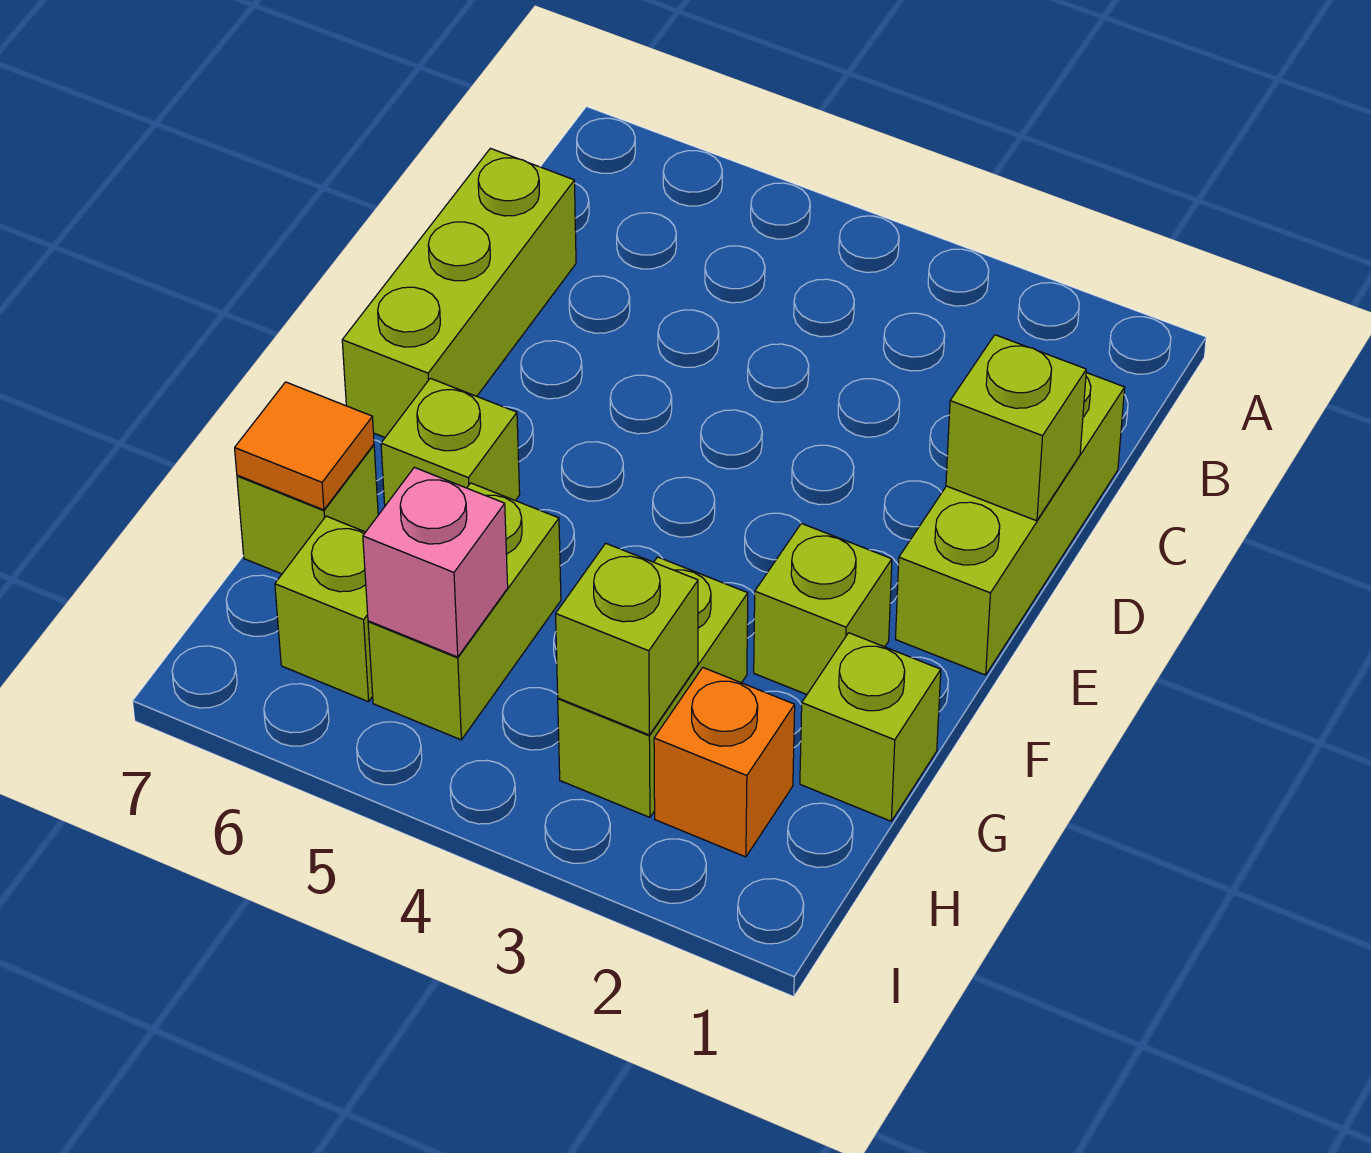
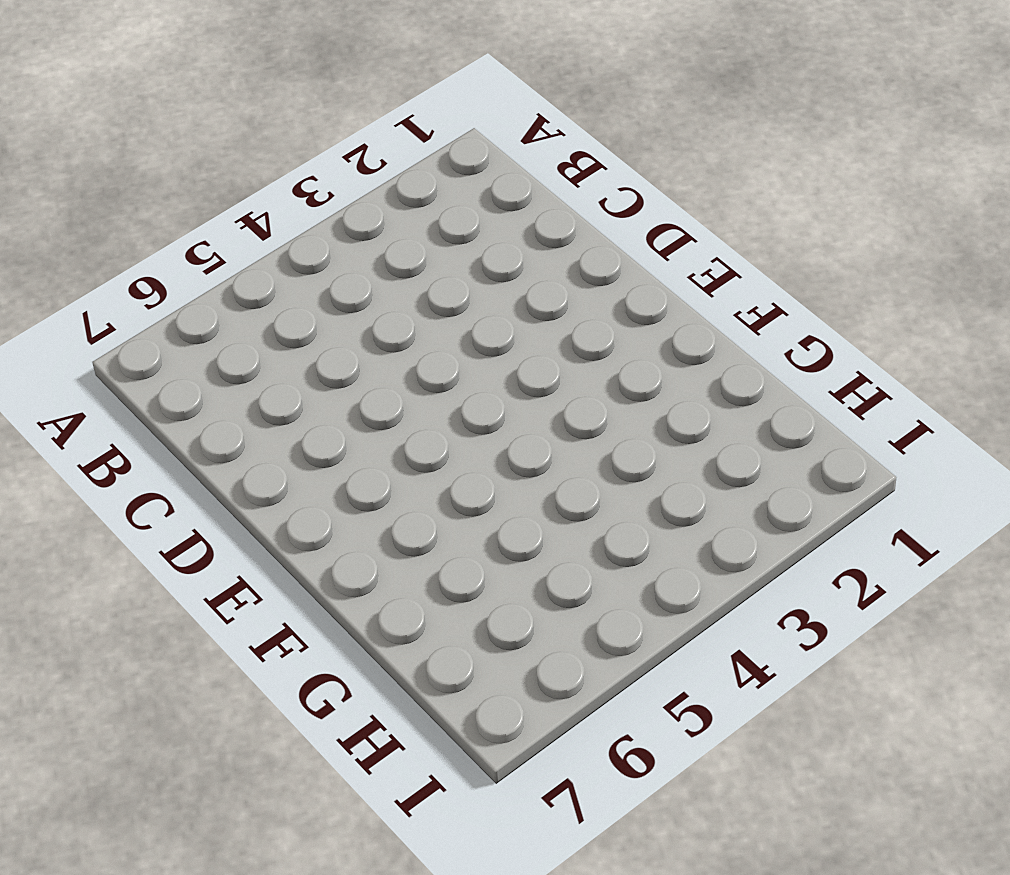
none -> lime 1x3 brick [896,373,1125,675]
none -> lime 1x3 brick [342,148,576,437]
none -> lime 1x1 brick [754,523,892,694]

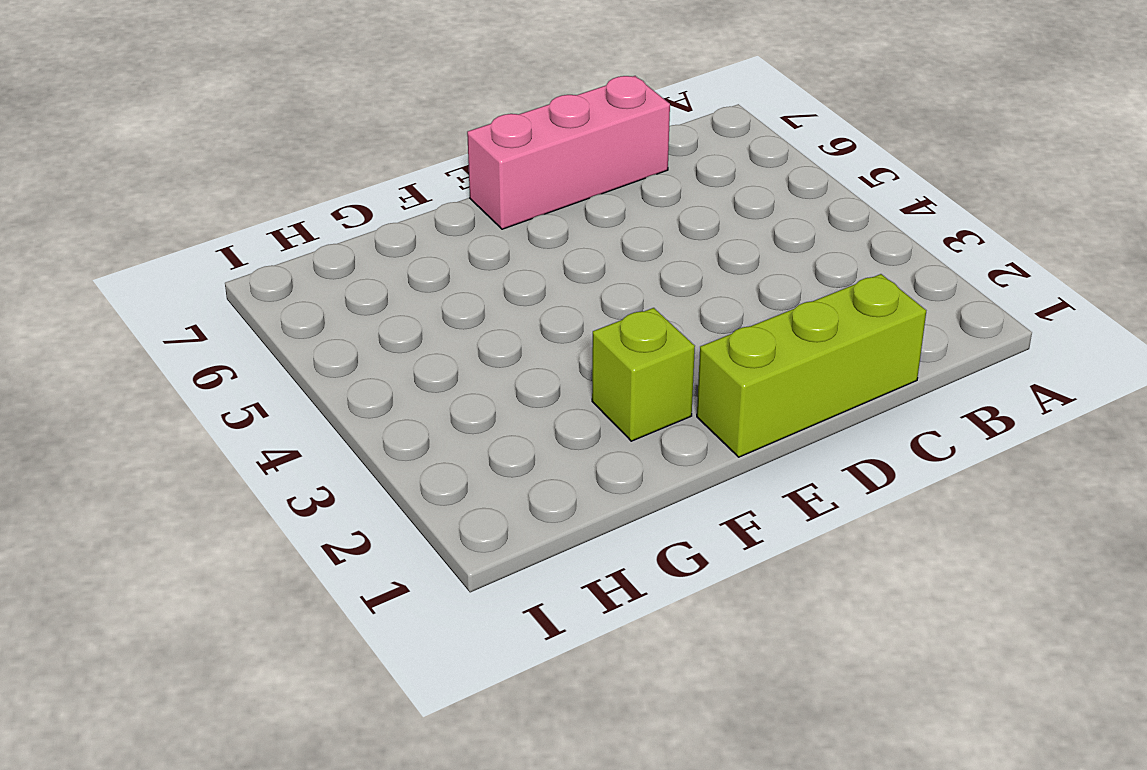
pink 1x3 brick [467,76,670,229] -> lime 1x3 brick [342,148,576,437]
none -> lime 1x1 brick [381,378,520,506]
none -> lime 1x1 brick [800,633,941,821]
none -> lime 1x2 brick [558,557,748,817]

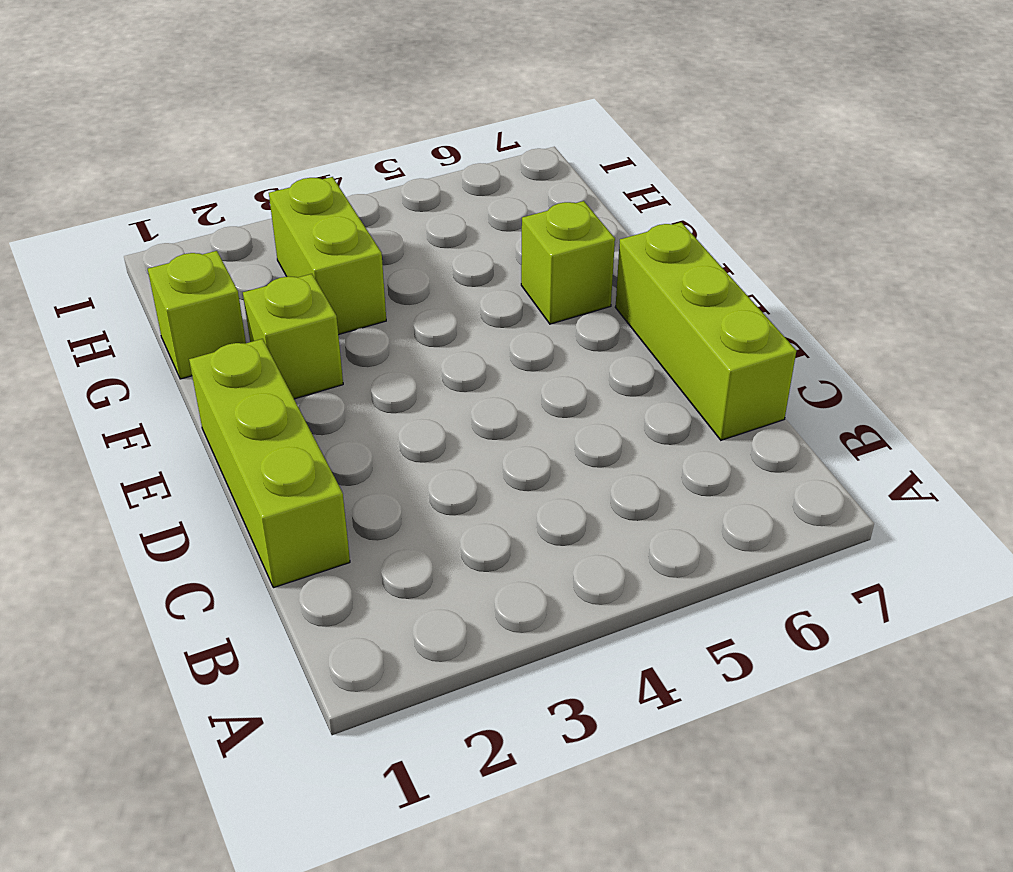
none -> lime 1x2 brick [368,483,561,740]
none -> lime 1x1 brick [237,445,378,574]
none -> orange 1x1 brick [654,668,795,857]

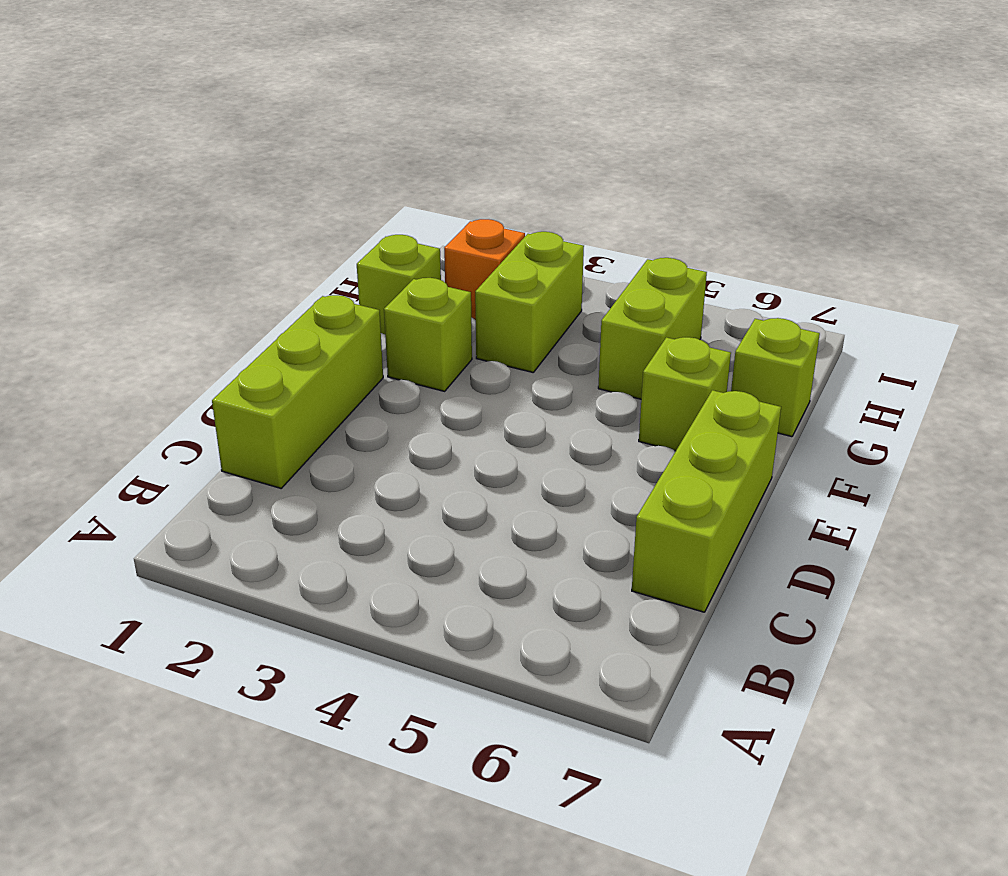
none -> lime 1x1 brick [275,516,373,702]
none -> lime 1x1 brick [946,335,1086,521]
none -> orange 1x1 tile [235,382,374,510]

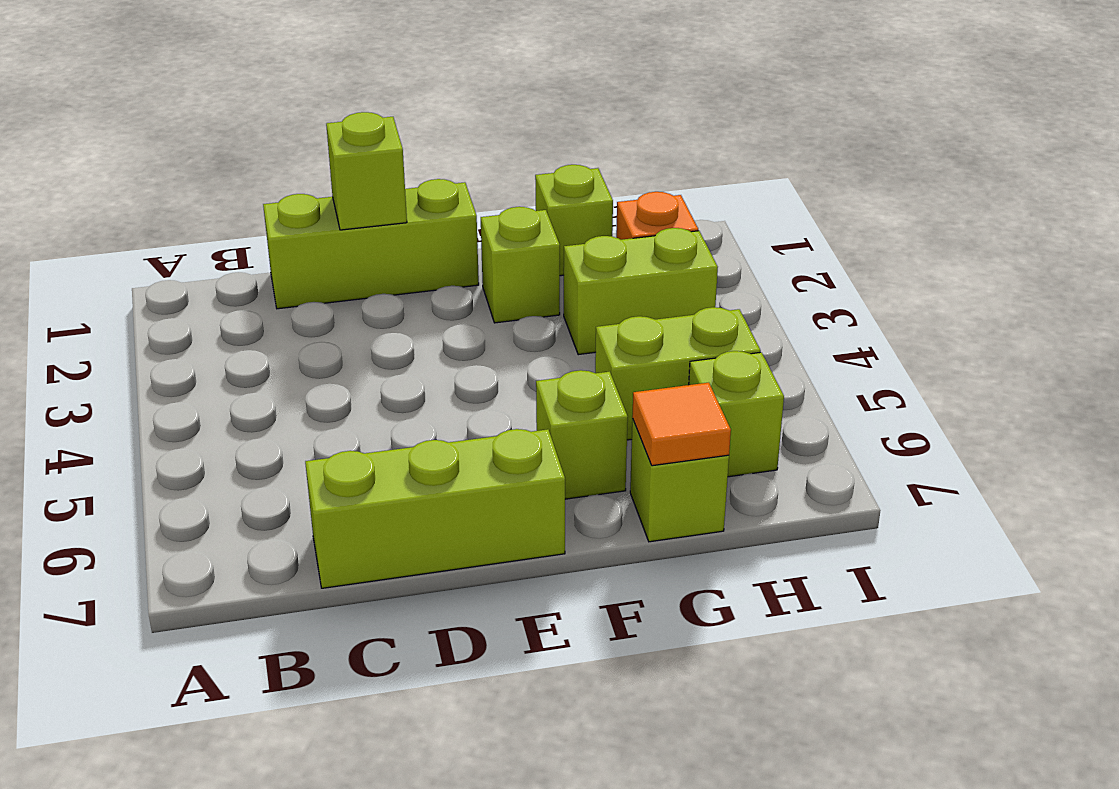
none -> lime 1x1 brick [556,543,698,735]
none -> pink 1x1 brick [363,467,508,657]

